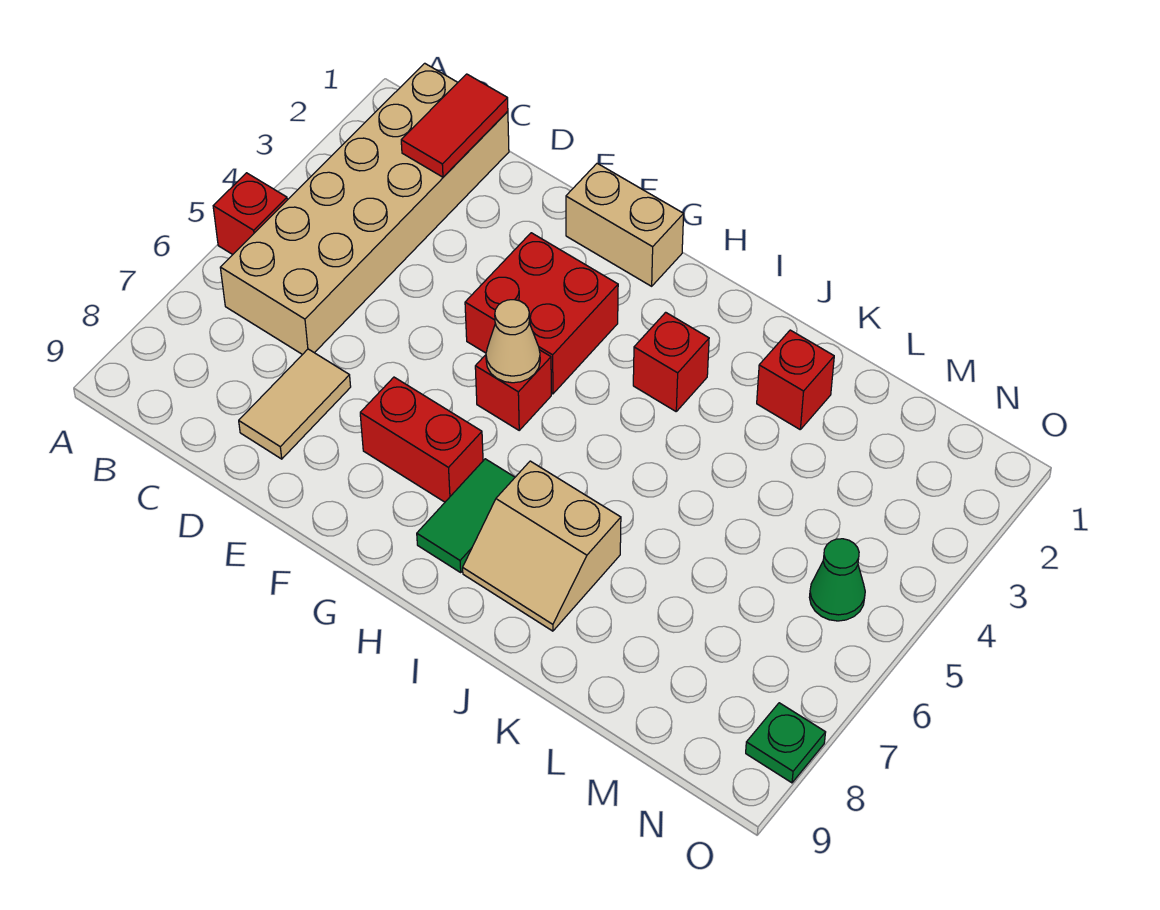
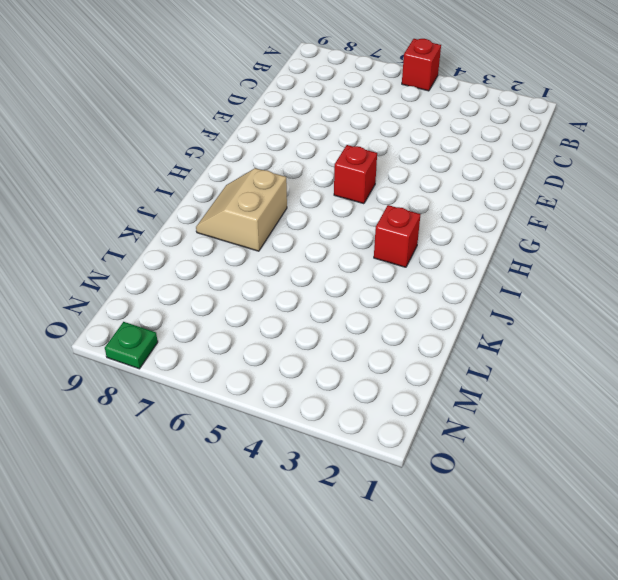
none -> tan 2x6 brick [220,63,509,355]
none -> tan 1x2 tile [239,349,351,459]
none -> tan 1x2 brick [566,163,684,286]

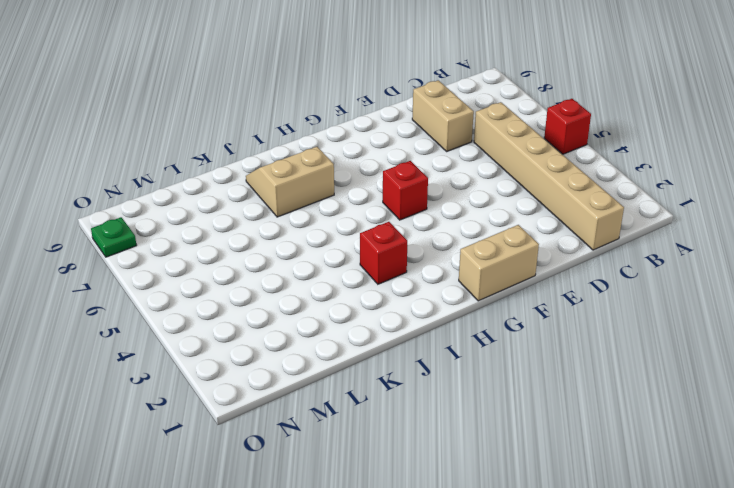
tan 1x6 brick [474,102,624,250] -> tan 2x6 brick [220,63,509,355]
tan 1x2 brick [412,80,474,151] -> tan 1x2 tile [239,349,351,459]
none -> red 2x2 brick [465,233,618,394]
none -> red 1x2 brick [360,377,483,502]
none -> green 1x2 tile [417,459,515,572]

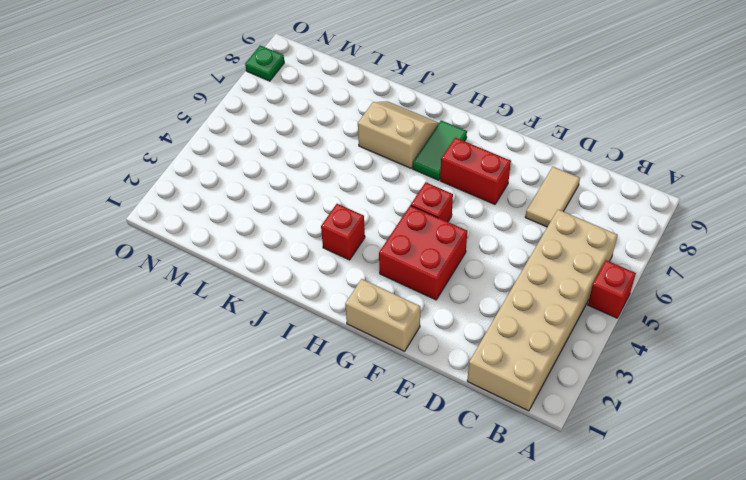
none -> red 1x1 brick [757,330,834,429]
none -> green 1x1 cone [809,539,865,621]
none -> red 1x2 tile [401,74,508,177]

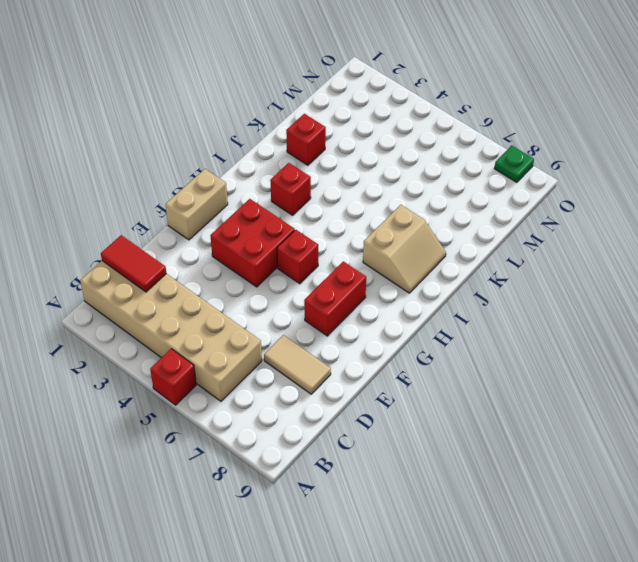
none -> green 1x2 tile [417,459,515,572]
none -> green 1x1 cone [809,539,865,621]
none -> tan 1x1 cone [486,300,540,383]

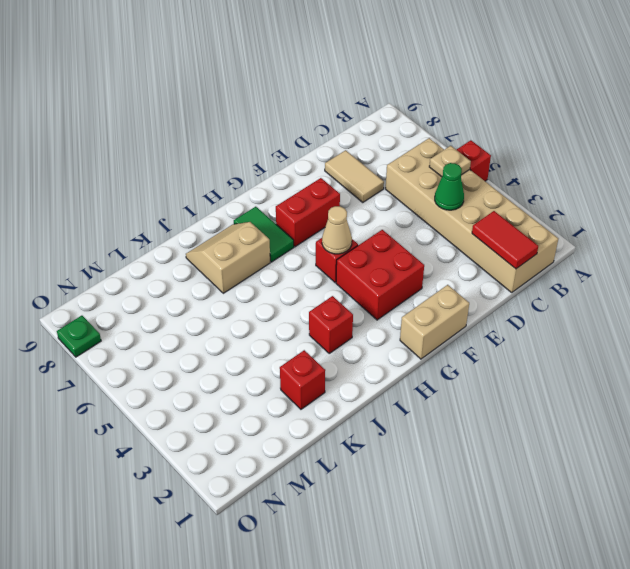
tan 1x1 plate [429,146,471,177] -> none
green 1x1 cone [435,163,464,210] -> green 1x1 cone moved to [809,539,865,621]

